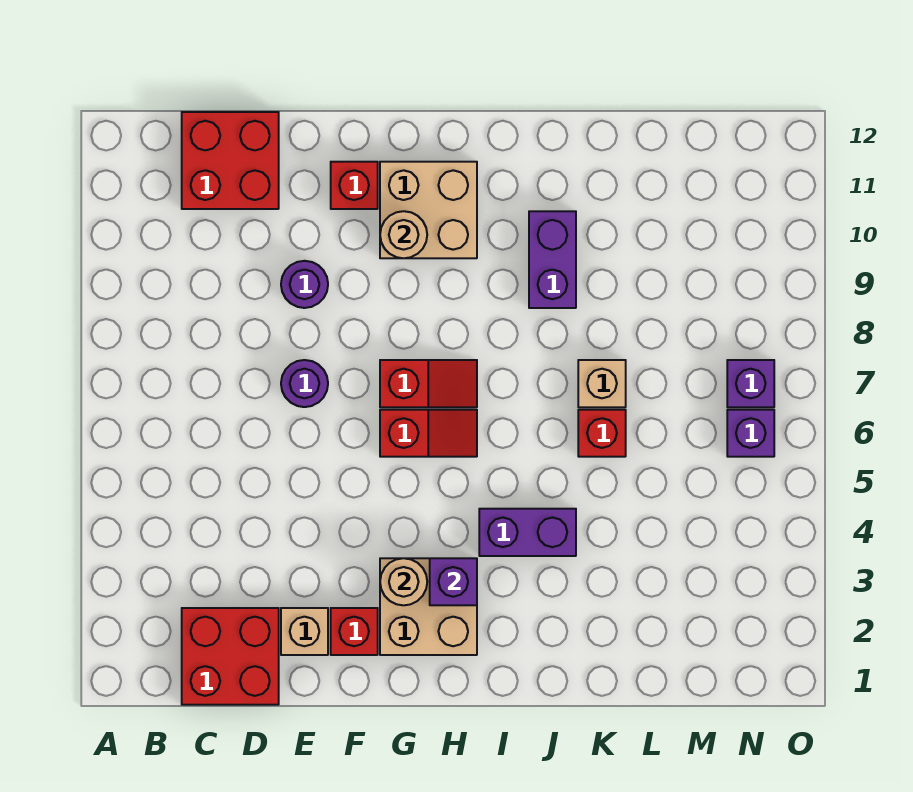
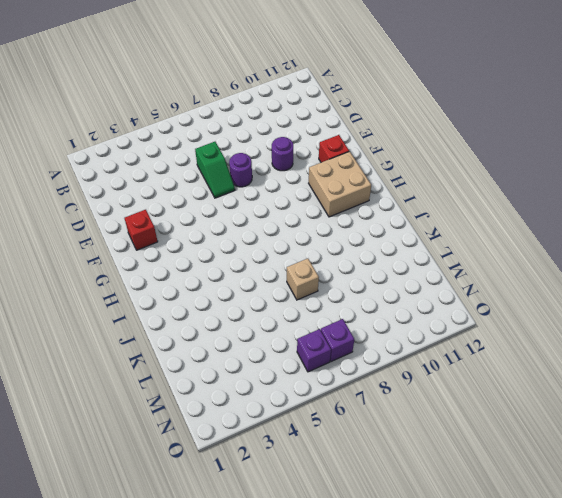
green 1x2 slope [195,142,235,198] -> none
none -> red 2x2 brick [182,608,279,705]
none -> red 2x2 brick [182,112,279,209]
none -> tan 1x1 brick [281,608,328,655]

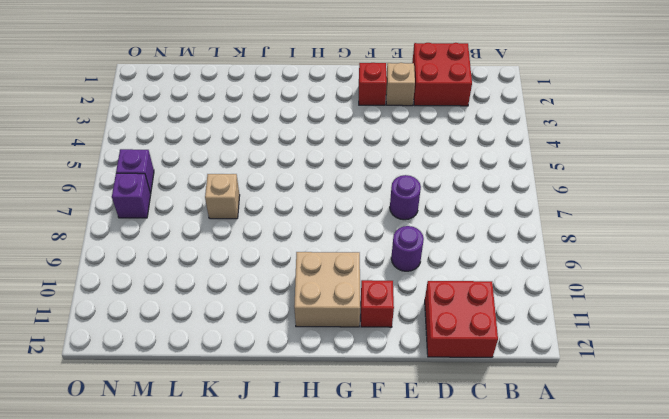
none -> tan 2x2 brick [380,558,477,655]
none -> red 1x2 slope [380,410,477,457]
none -> red 1x2 slope [380,360,477,407]

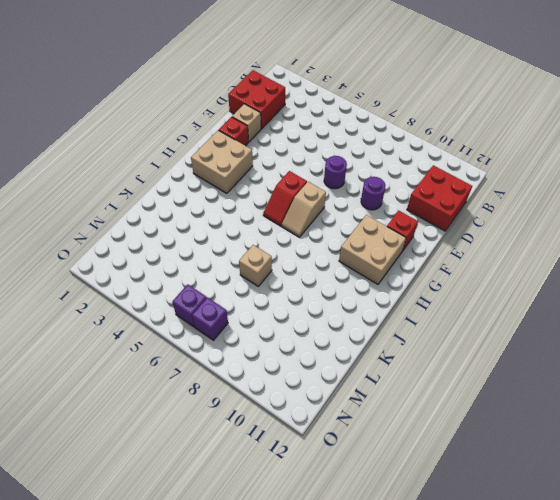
tan 1x2 slope [282,182,326,237] -> red 1x2 slope [380,360,477,407]
none -> purple 1x2 brick [479,509,576,556]
none -> purple 1x2 brick [529,211,576,308]
none -> red 1x1 brick [578,410,626,457]

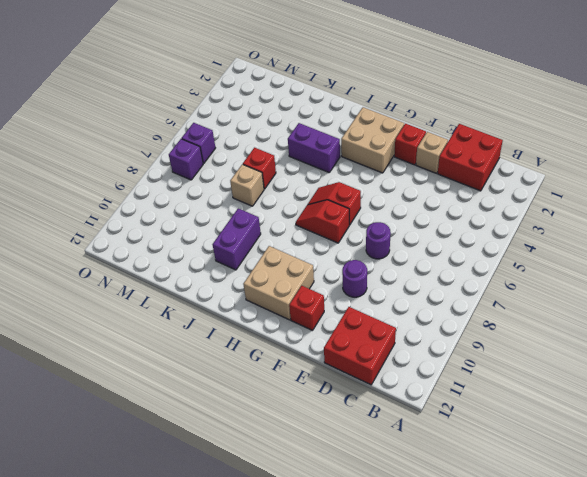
none -> tan 1x1 round brick [380,558,427,605]
none -> tan 1x1 round brick [380,211,427,258]
none -> purple 1x1 brick [430,558,477,605]

